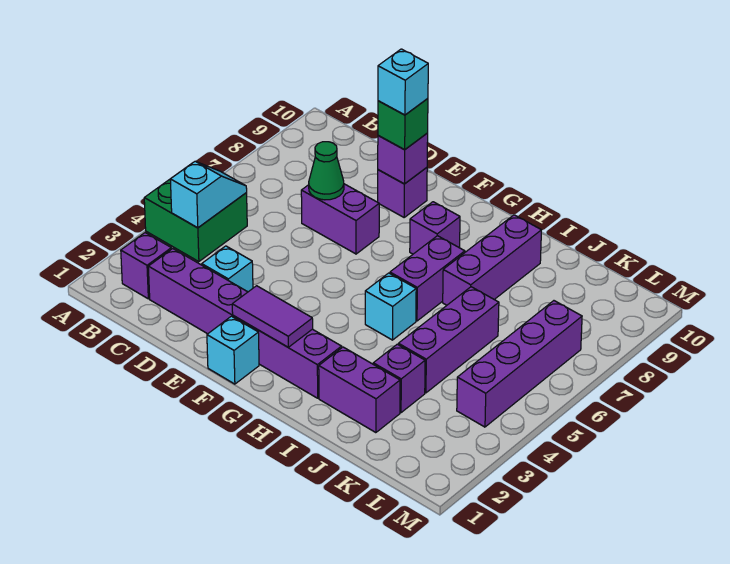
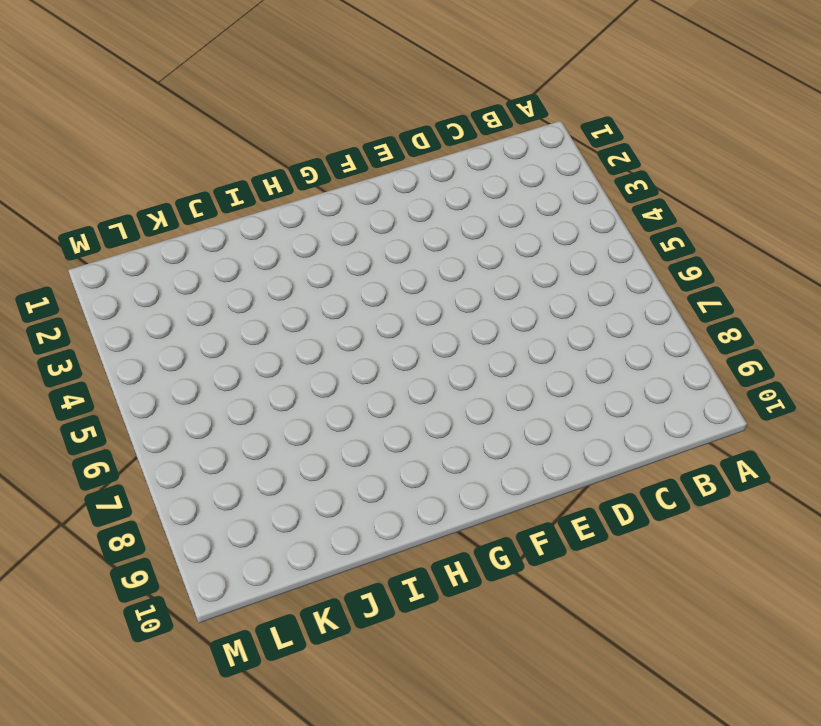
none -> green 2x2 brick [144,179,247,262]
none -> purple 1x1 brick [121,233,171,299]
none -> purple 1x6 brick [148,249,342,398]

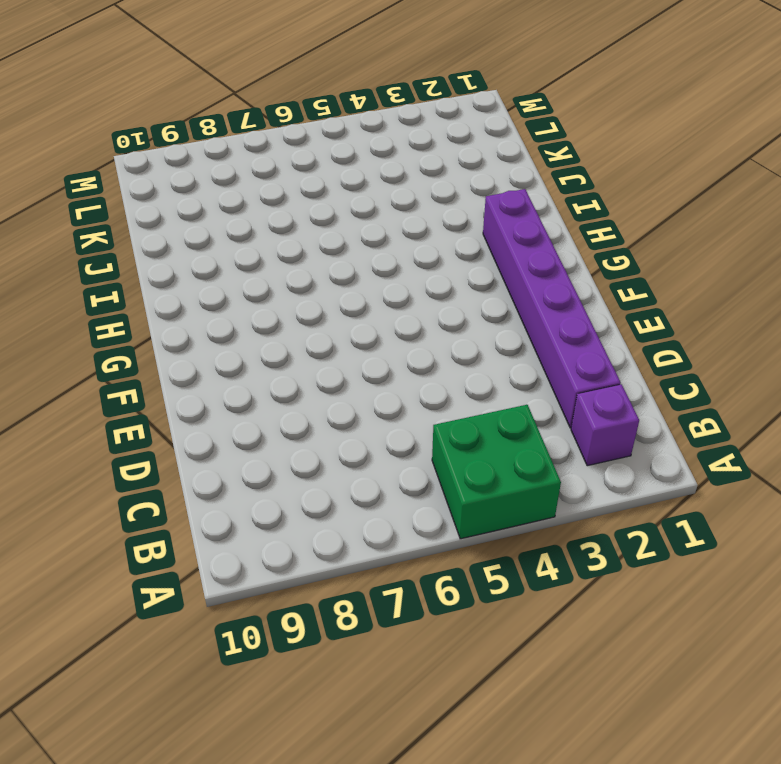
none -> cyan 1x1 brick [202,246,253,292]
none -> purple 1x2 brick [301,184,379,254]
none -> purple 1x1 brick [378,168,427,217]

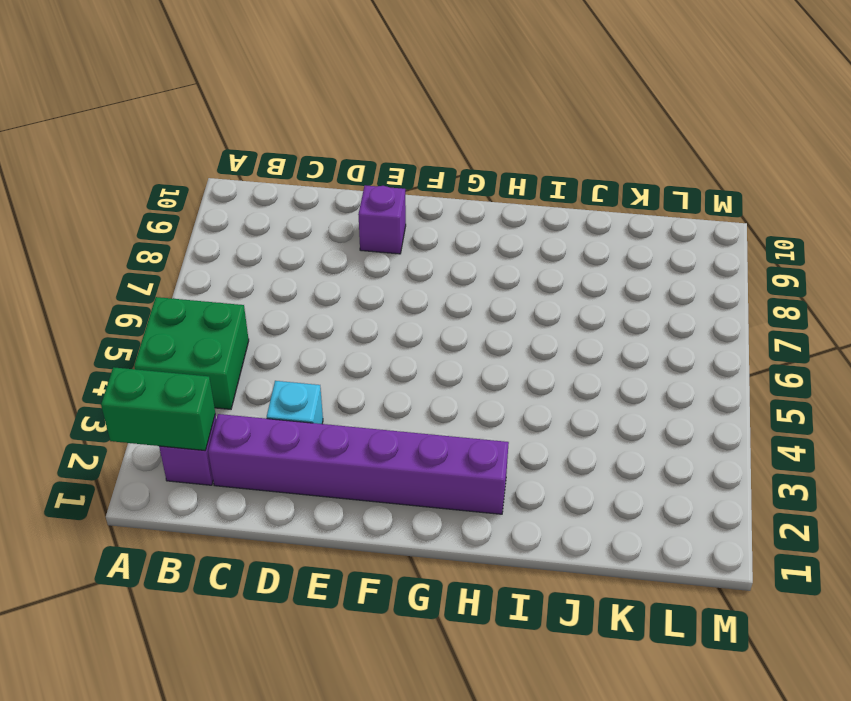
green 1x2 brick [101,367,215,451] -> none
none -> purple 1x2 brick [301,184,379,254]
none -> cyan 1x1 brick [207,316,259,384]
none -> purple 1x1 brick [410,202,460,254]

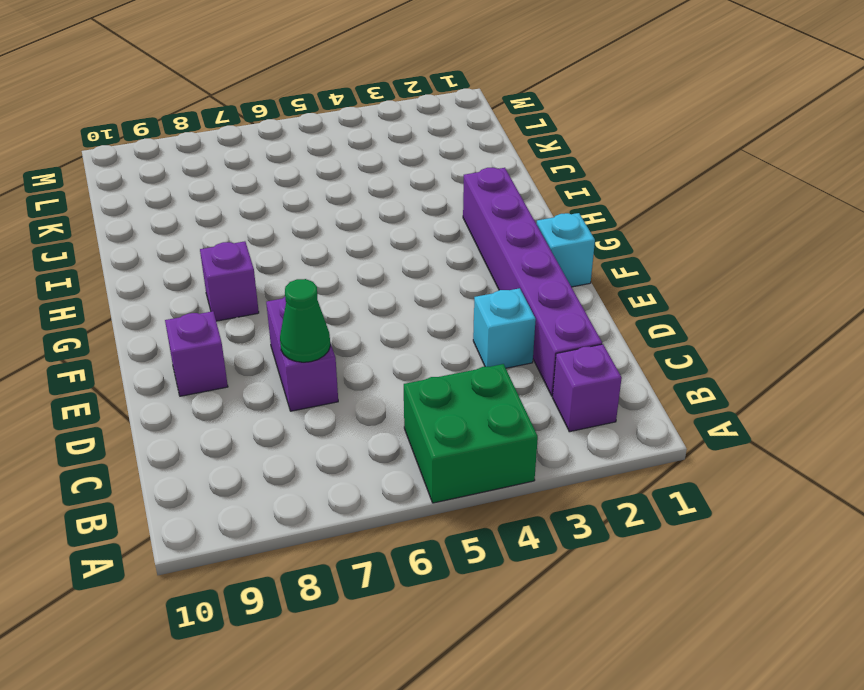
none -> cyan 1x1 brick [365,273,416,340]
none -> purple 1x2 brick [390,236,465,321]
none -> purple 1x2 brick [319,347,400,433]

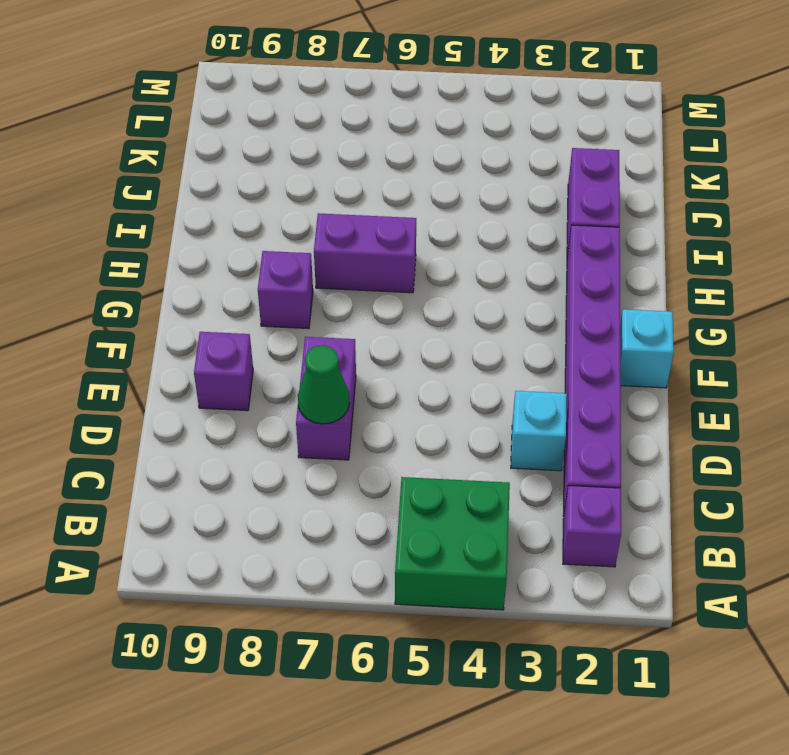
none -> cyan 1x1 brick [365,273,416,340]
none -> purple 1x3 brick [443,215,541,305]
none -> purple 1x1 brick [373,344,425,413]

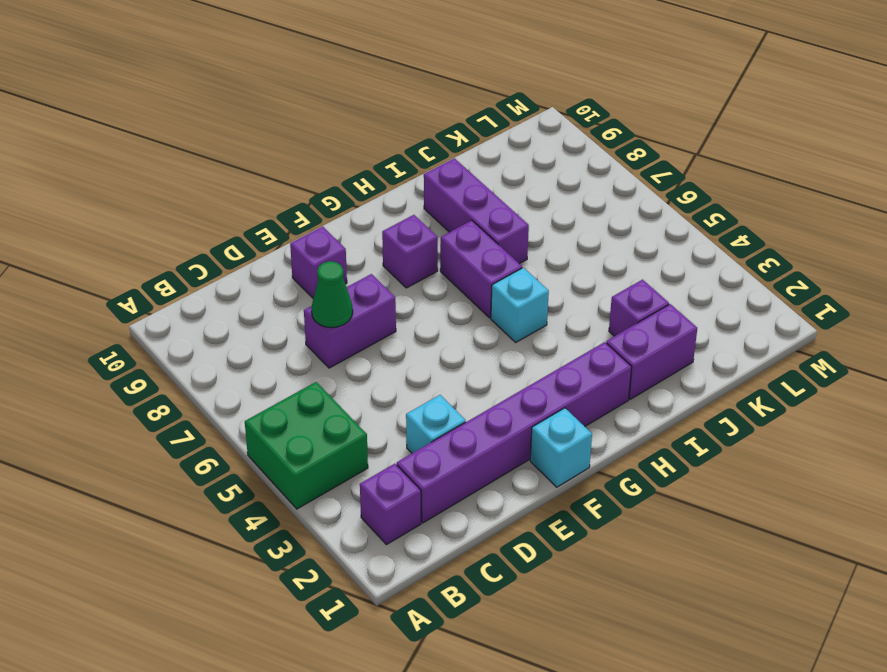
none -> purple 1x3 brick [398,287,499,393]
none -> purple 1x4 brick [457,301,582,427]
none -> cyan 1x2 slope [170,161,247,228]

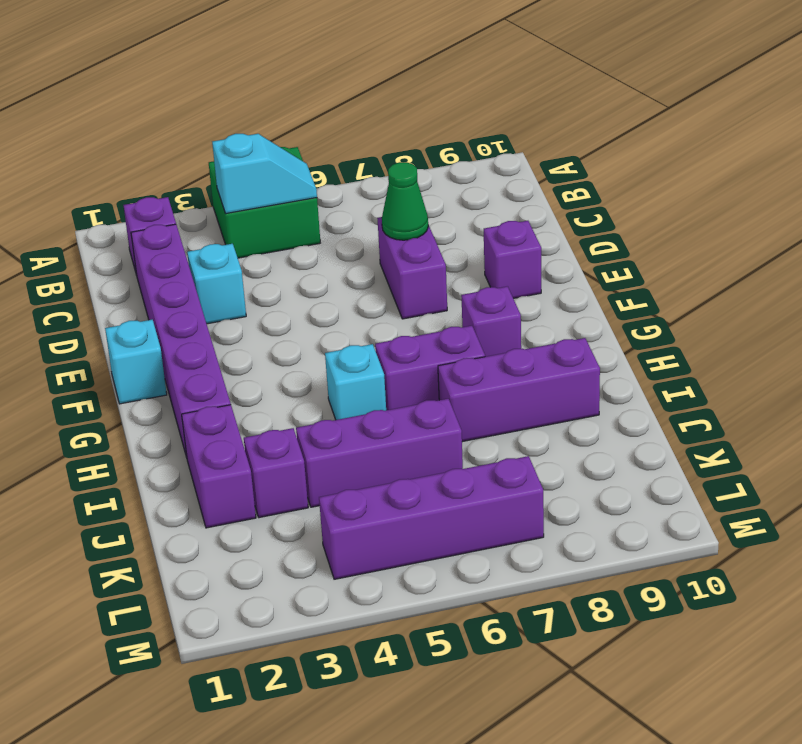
none -> purple 1x1 brick [378,133,428,184]
none -> purple 1x2 tile [232,286,313,347]
none -> green 1x1 brick [378,98,428,150]

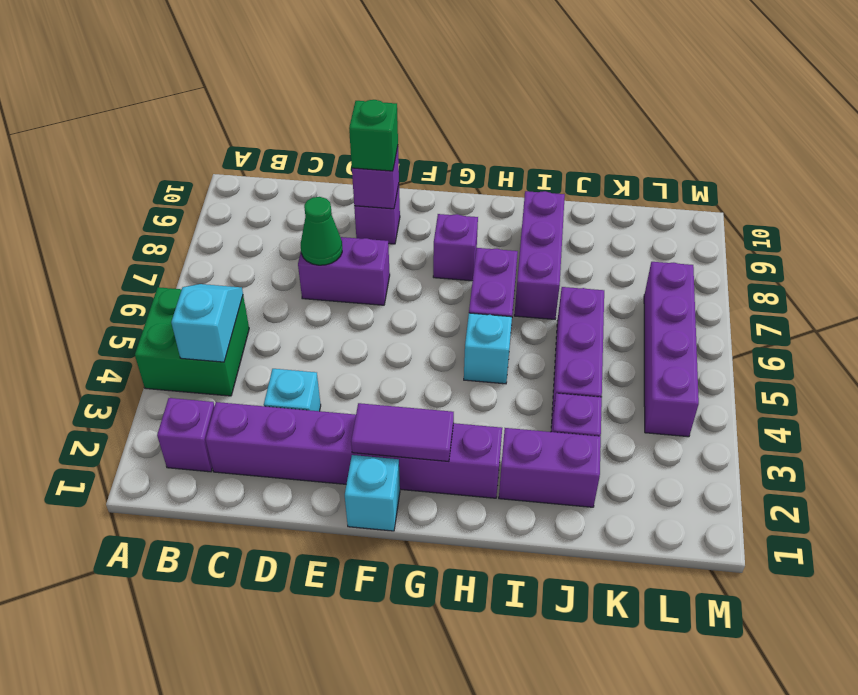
none -> cyan 1x1 brick [378,49,428,115]

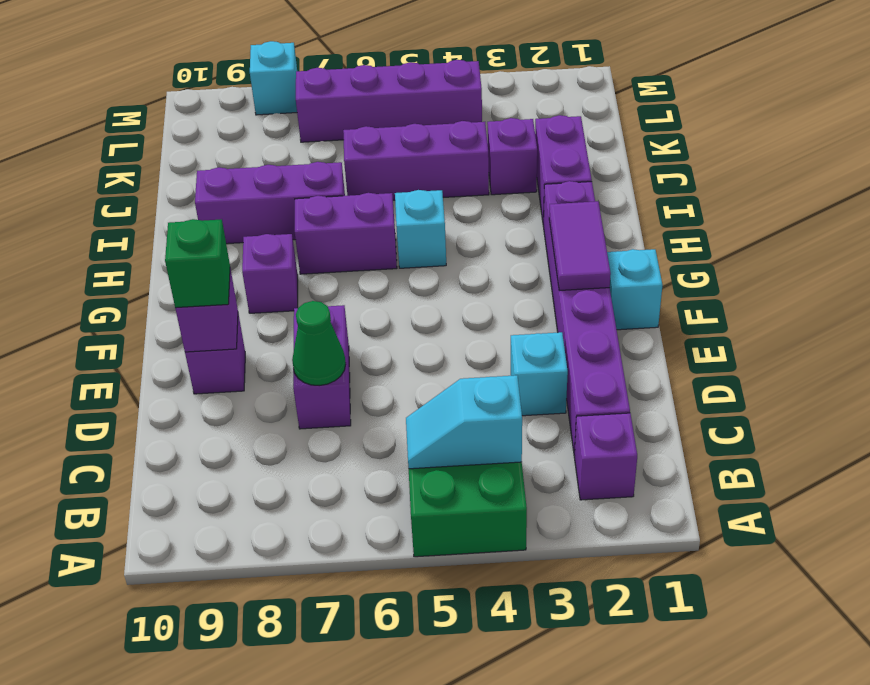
cyan 1x1 brick [250,41,297,115] -> cyan 1x1 brick moved to [378,49,428,115]

